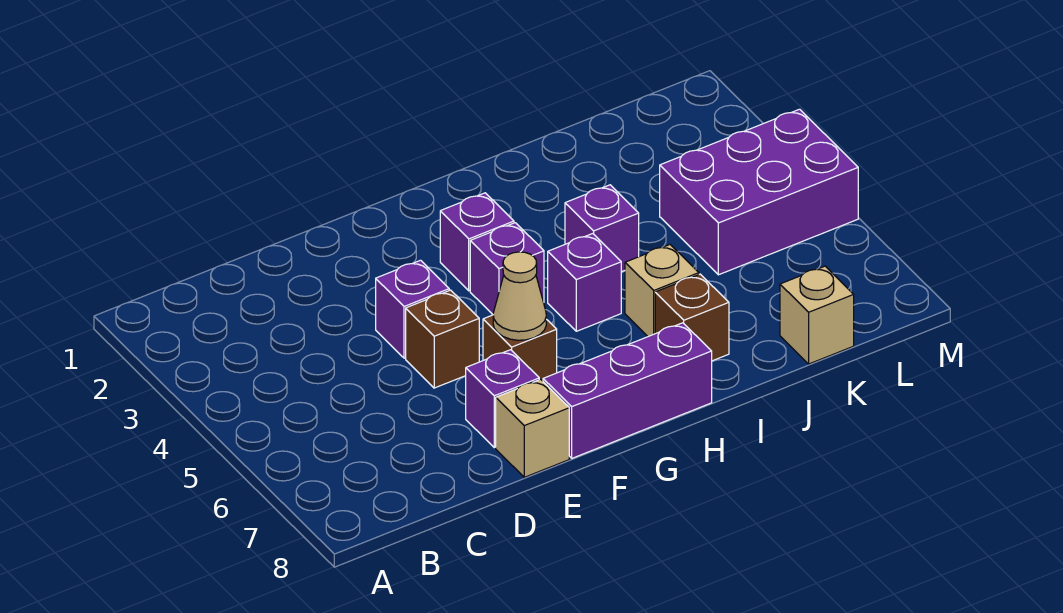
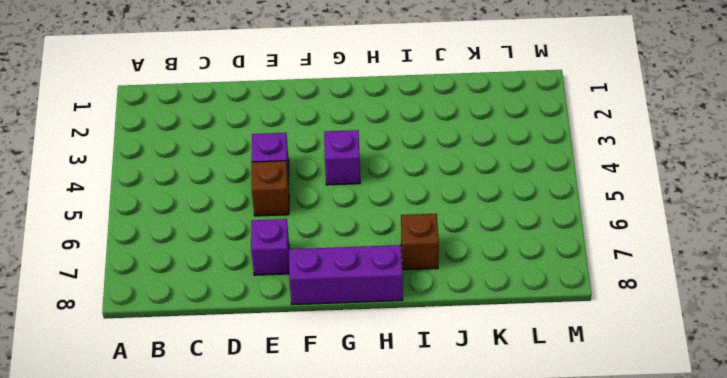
none -> tan 1x1 brick [496,379,569,477]
none -> brown 1x1 brick [483,315,557,381]
none -> purple 1x1 brick [440,193,514,291]

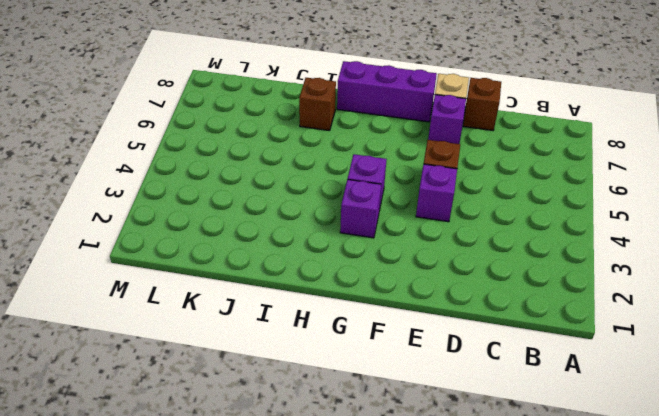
brown 1x1 brick [463,78,501,130] -> brown 1x1 brick moved to [483,315,557,381]
none -> purple 1x1 brick [548,234,621,331]
none -> purple 1x1 brick [565,185,639,272]
none -> tan 1x1 brick [625,245,699,336]

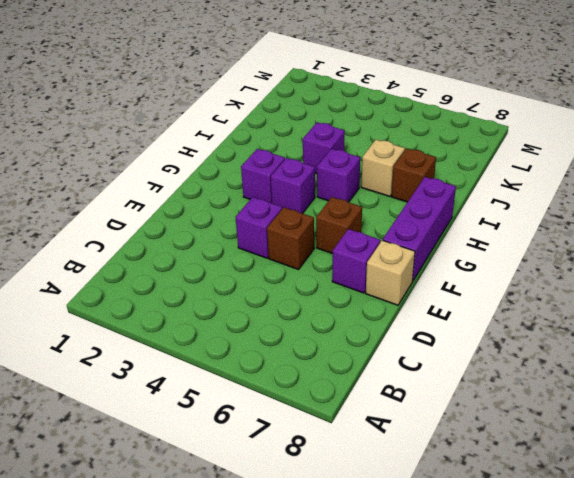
none -> purple 2x3 brick [660,109,858,275]
none -> tan 1x1 brick [780,266,854,364]
none -> tan 1x1 cone [493,252,546,340]

